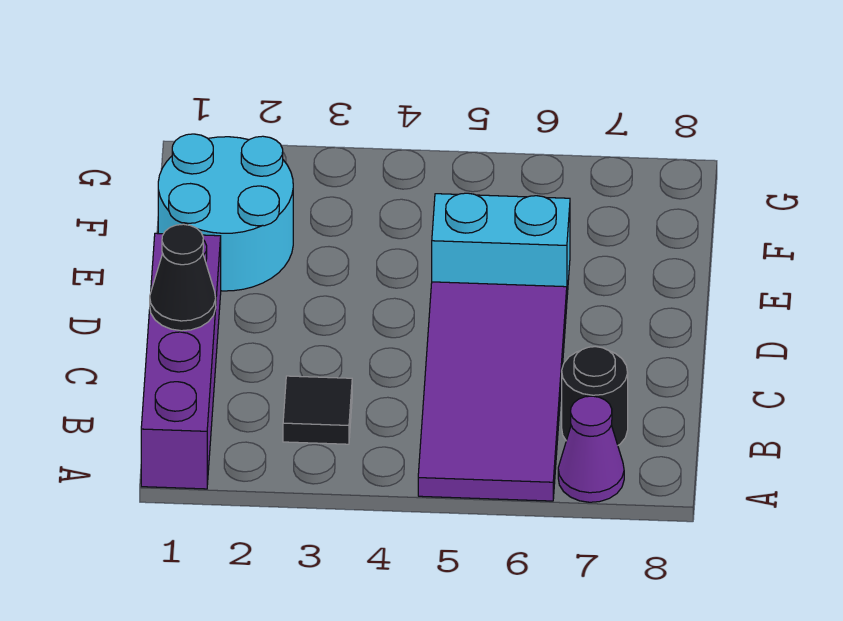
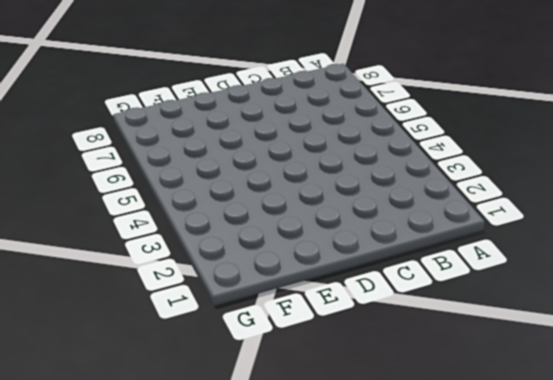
none -> purple 1x4 brick [141,233,221,489]
none -> purple 2x4 tile [418,282,567,501]

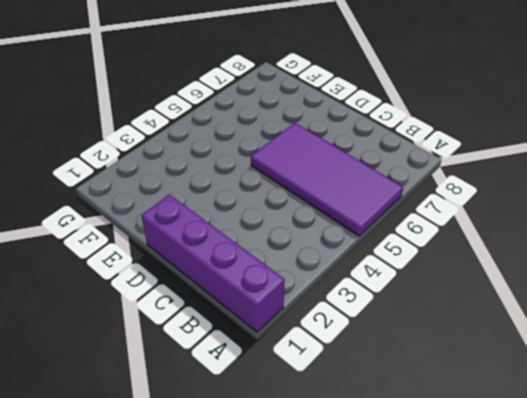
none -> purple 1x1 cone [558,396,624,502]
none -> black 1x1 tile [283,376,352,444]

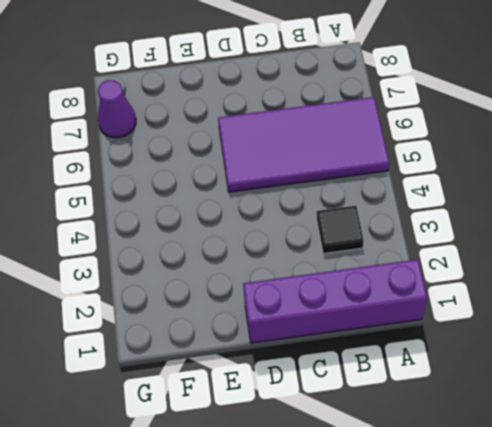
purple 1x1 cone [98,80,136,138] -> purple 1x1 cone moved to [558,396,624,502]
none -> black 1x1 round brick [562,347,628,445]
none -> cyan 2x2 round brick [158,134,293,291]

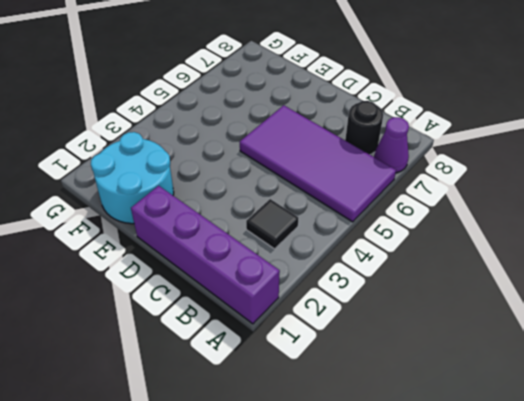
none -> cyan 1x2 brick [432,193,570,295]
none -> black 1x1 cone [150,224,216,331]

